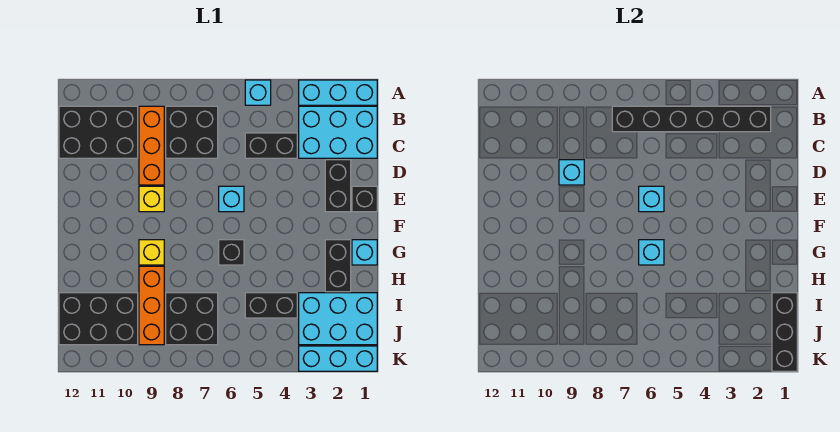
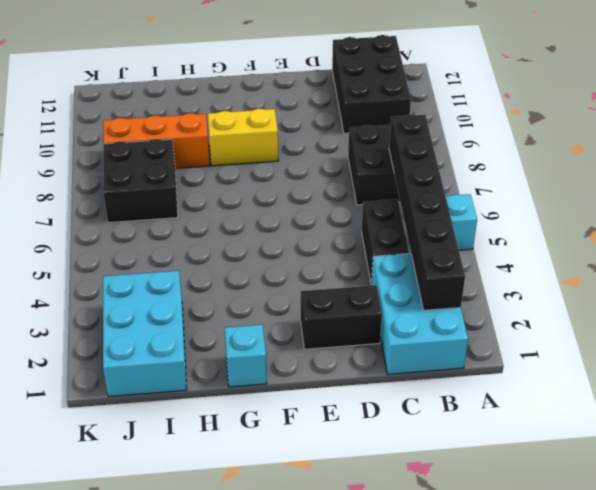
yellow 1x2 brick [208,109,278,166] -> yellow 1x1 brick [139,240,164,265]
none -> cyan 1x3 brick [299,80,377,105]
none -> orange 1x3 brick [139,106,164,185]
none -> black 1x1 brick [352,186,377,212]

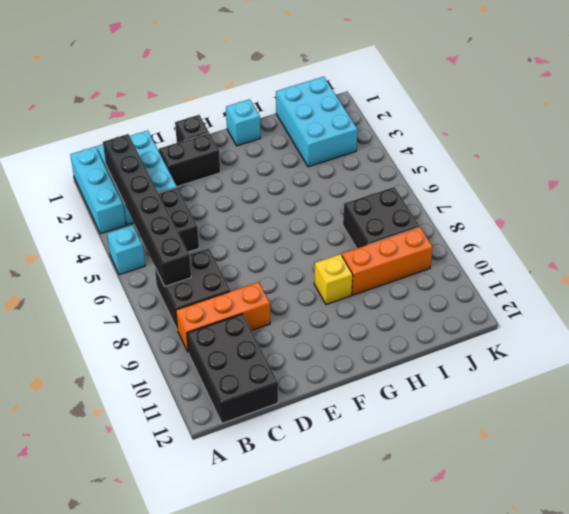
none -> cyan 1x1 brick [219,186,244,212]
none -> yellow 1x1 brick [139,186,164,212]
none -> black 1x2 brick [325,240,351,292]

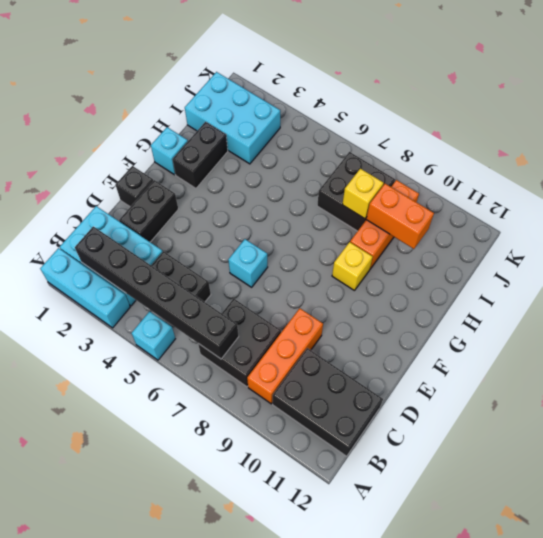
yellow 1x1 brick [342,169,384,219] -> yellow 1x1 brick moved to [139,186,164,212]
orange 1x2 brick [366,184,434,249] -> none
none -> black 1x1 brick [219,240,244,265]
none -> black 1x2 brick [245,293,297,318]
none -> black 2x3 brick [59,293,138,345]

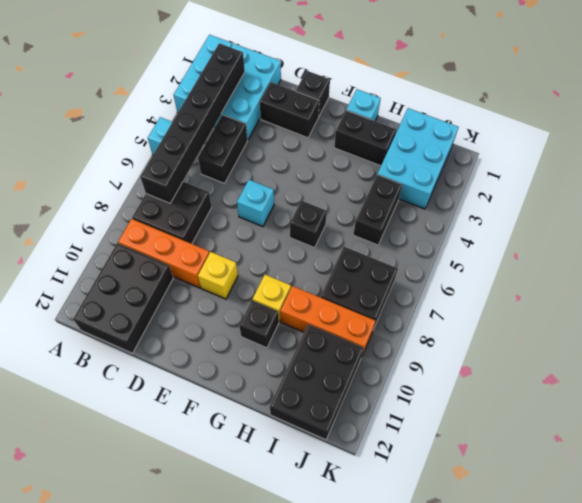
black 1x1 brick [239,300,279,348] -> none
none -> cyan 1x3 brick [299,346,377,371]
none -> cyan 1x1 brick [559,160,584,185]
none -> cyan 1x1 brick [639,186,664,212]

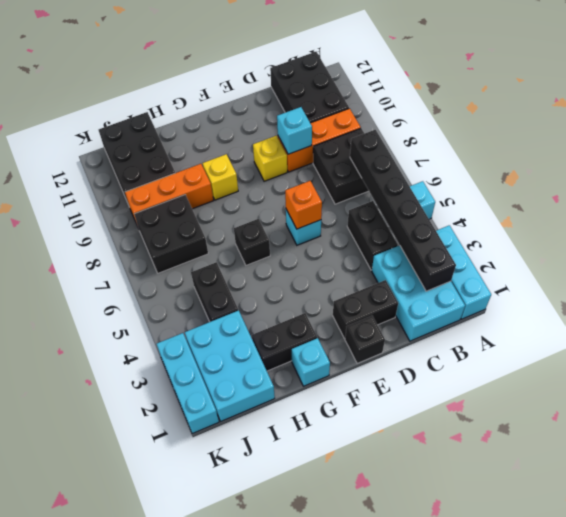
orange 1x1 brick [285,181,322,229] -> cyan 1x1 brick [639,186,664,212]
none -> cyan 1x1 brick [639,240,664,265]
none -> black 1x3 brick [772,293,797,371]

